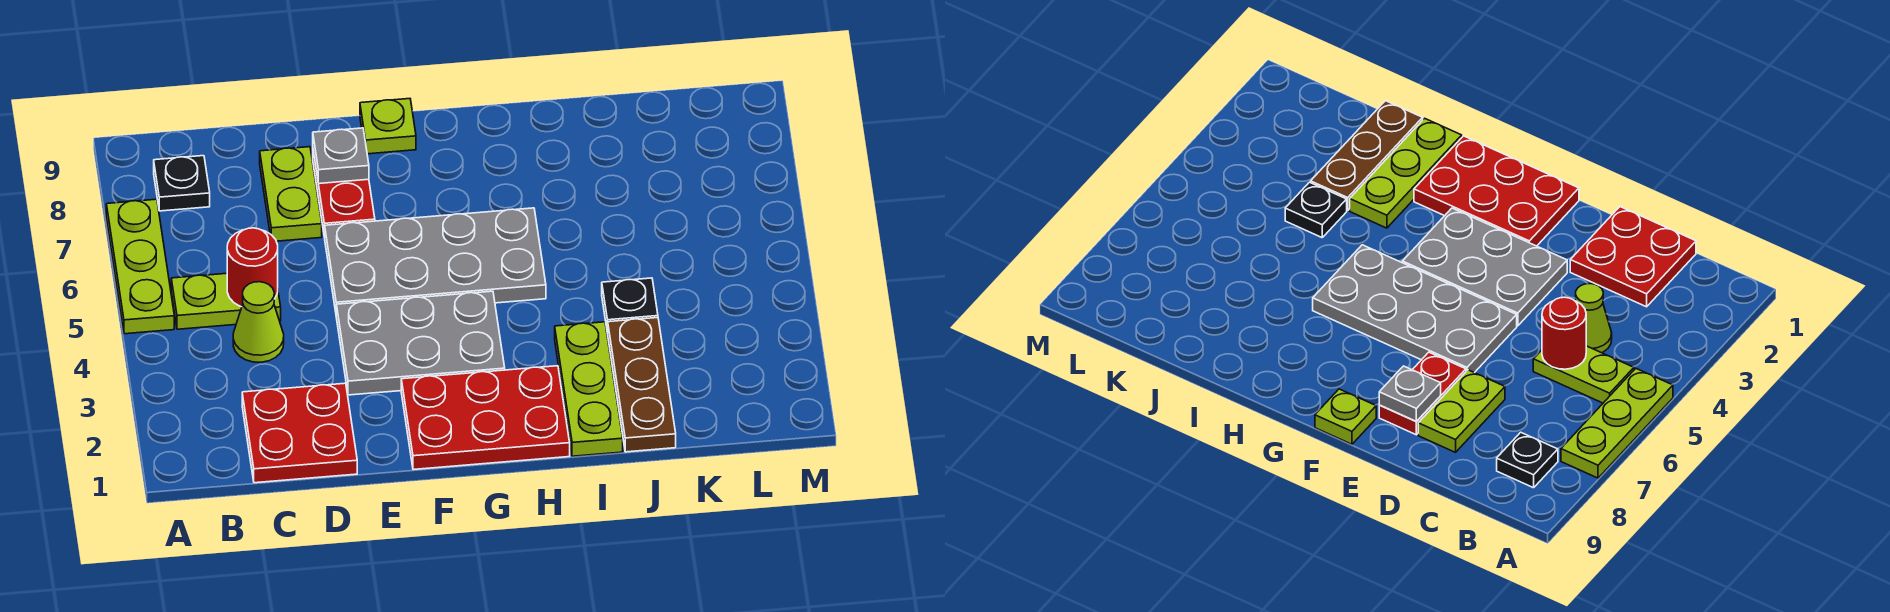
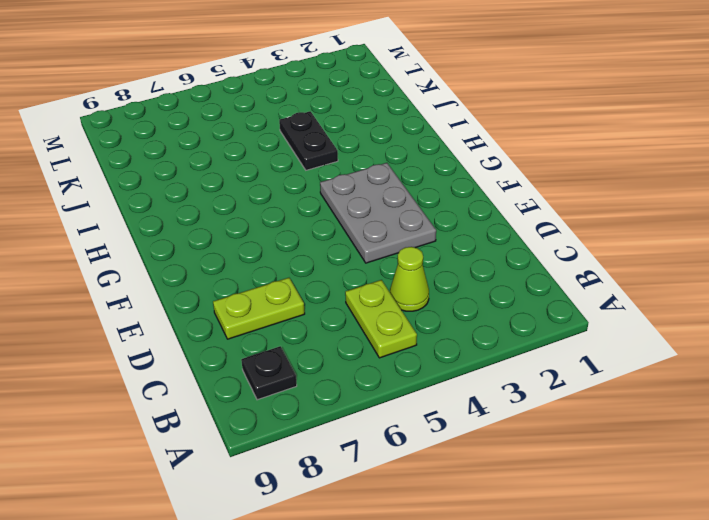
black 1x2 plate [279,111,338,170] -> black 1x1 plate [602,278,658,333]
none -> lime 1x3 plate [106,199,174,334]
none -> red 2x2 plate [242,383,357,483]
none -> grey 2x4 plate [325,208,546,312]

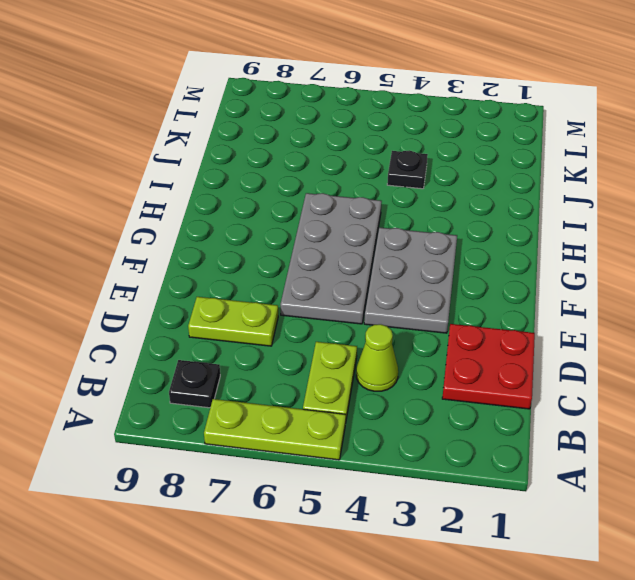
none -> red 1x2 plate [313,151,375,237]
none -> red 2x3 plate [401,366,570,470]
none -> lime 1x1 plate [360,99,416,154]

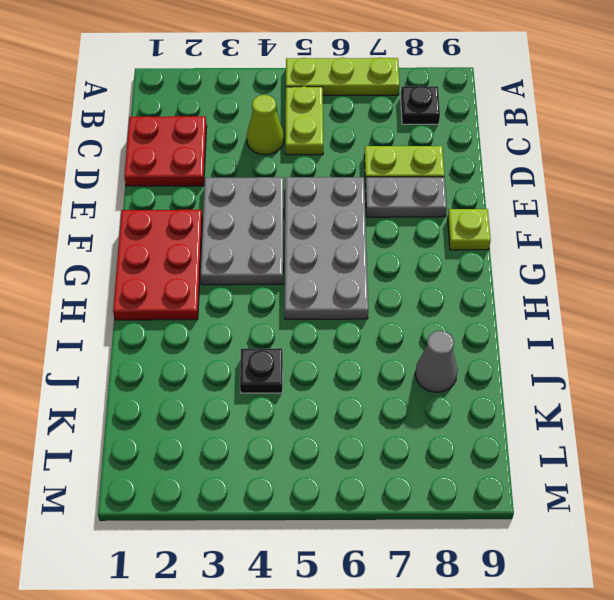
grey 1x2 plate [365,177,447,217] -> red 1x2 plate [313,151,375,237]
grey 1x1 cone [415,331,457,392] -> none
none -> lime 1x3 plate [555,322,623,456]
none -> brown 1x3 plate [608,318,676,452]
none -> red 1x1 round brick [227,228,278,307]

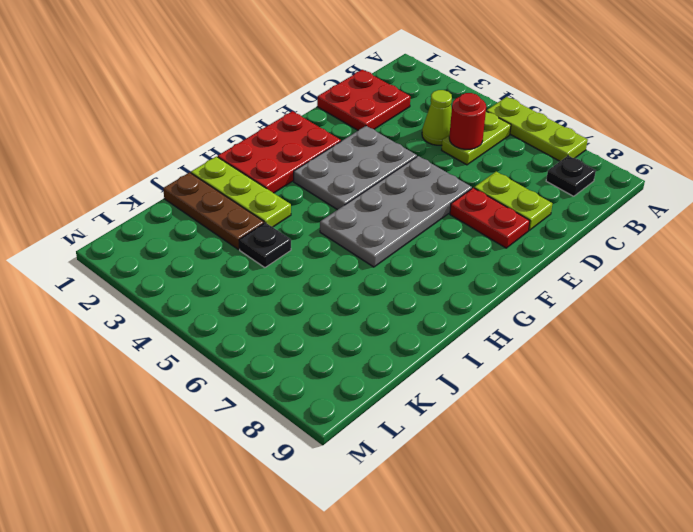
none -> lime 1x1 plate [360,99,416,154]
none -> grey 1x1 plate [313,128,369,184]

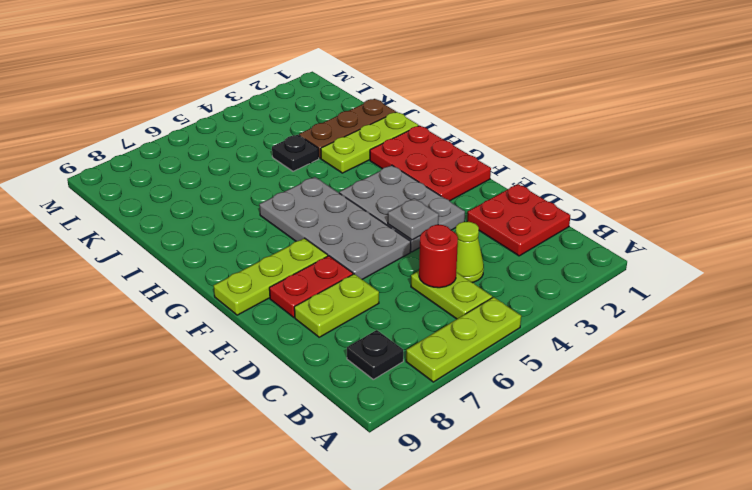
grey 1x1 plate [388,198,439,240] -> grey 1x1 plate moved to [313,128,369,184]
lime 1x3 plate [214,238,328,315] -> lime 1x1 plate [360,99,416,154]

